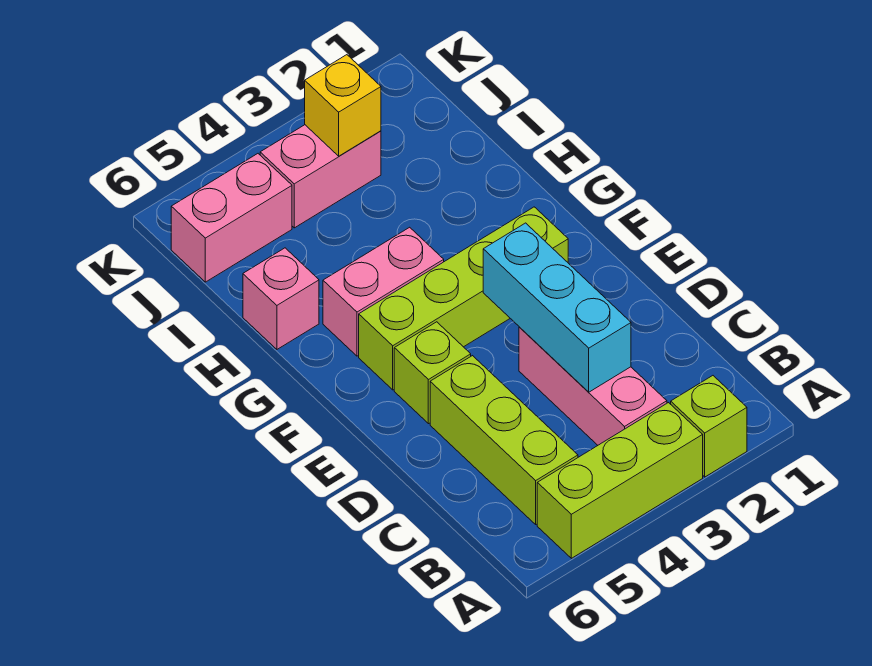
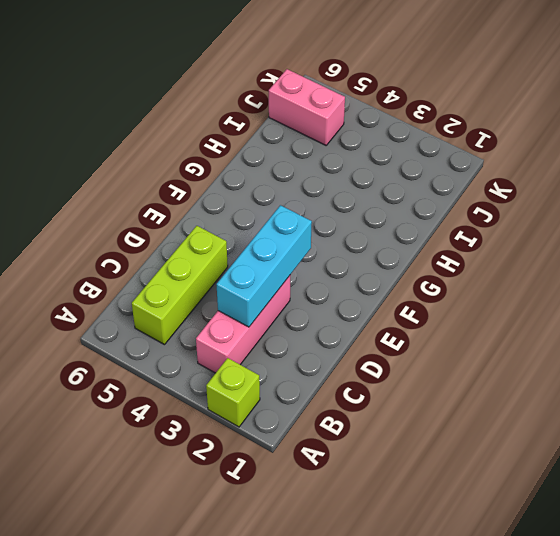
none -> lime 1x3 brick [537,403,703,558]
none -> lime 1x1 brick [394,322,471,424]
none -> lime 1x4 brick [359,207,568,390]

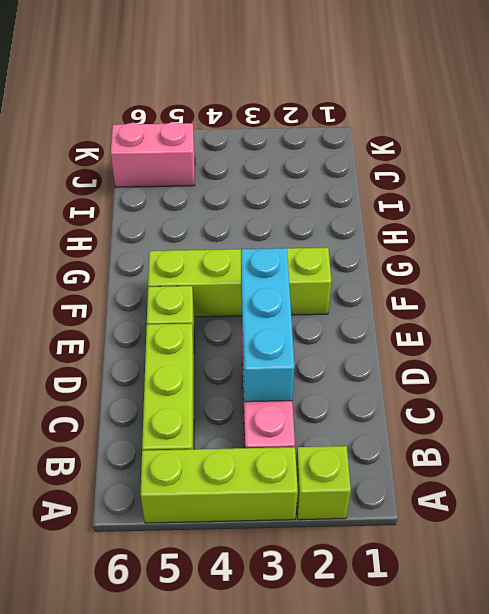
none -> pink 1x2 brick [323,227,444,356]
none -> pink 1x1 brick [243,248,319,349]
none -> pink 1x2 brick [260,125,381,228]

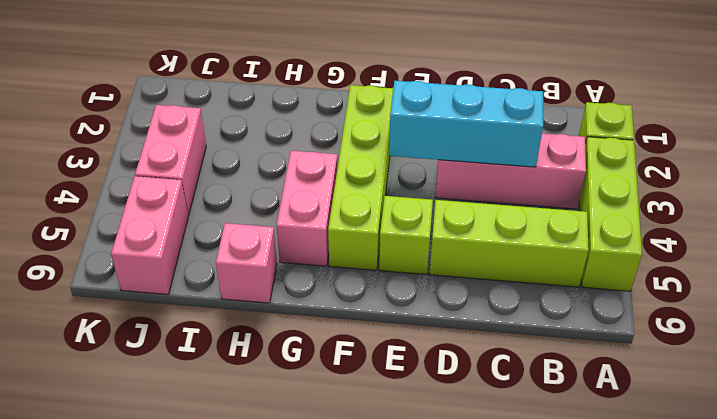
none -> yellow 1x1 brick [305,55,381,156]

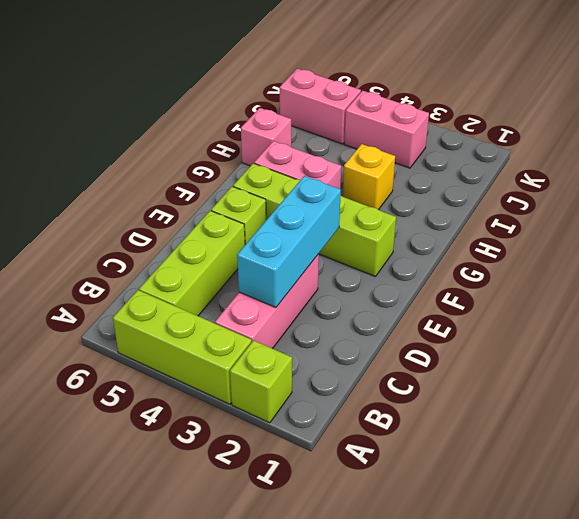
yellow 1x1 brick [343,144,395,210] -> yellow 1x1 brick moved to [305,55,381,156]

